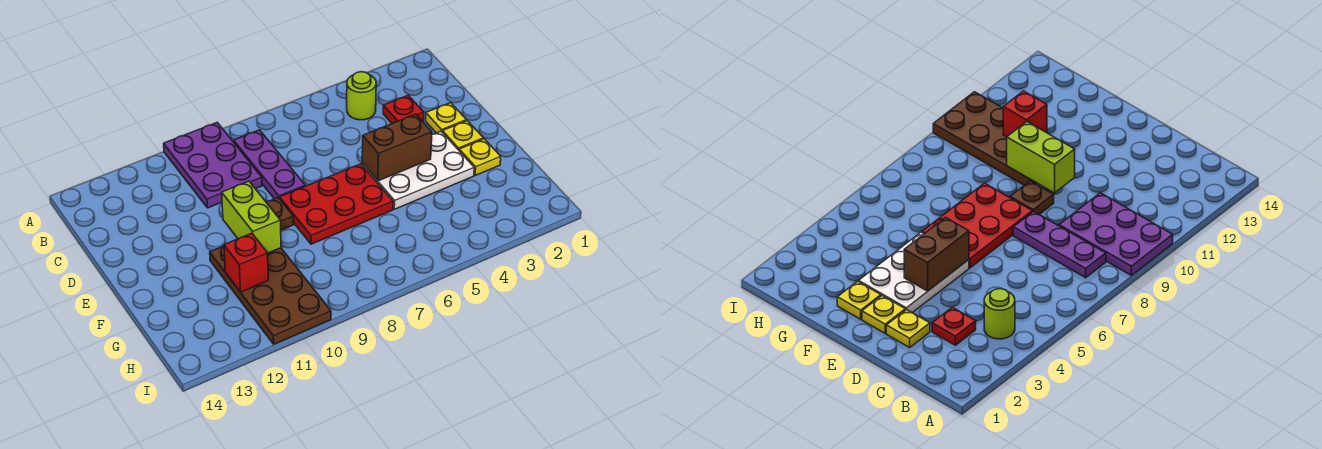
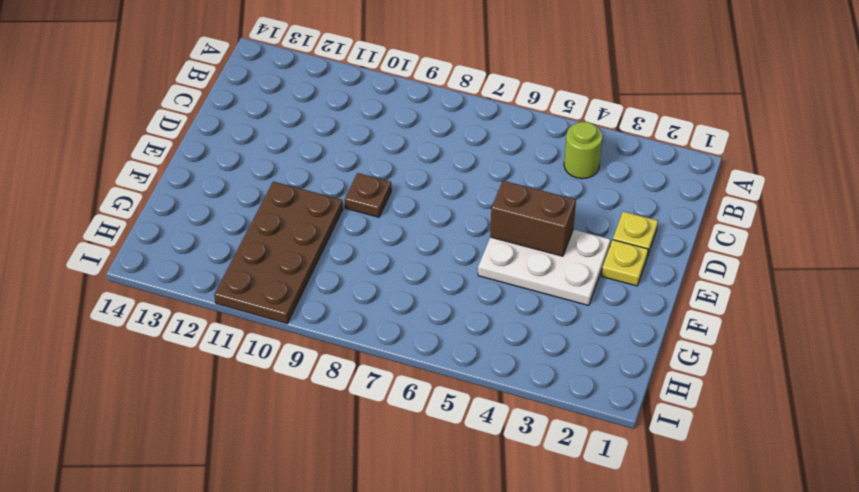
none -> purple 2x3 plate [164,122,262,208]
none -> purple 1x3 plate [234,130,305,199]
none -> red 1x1 plate [383,95,424,123]

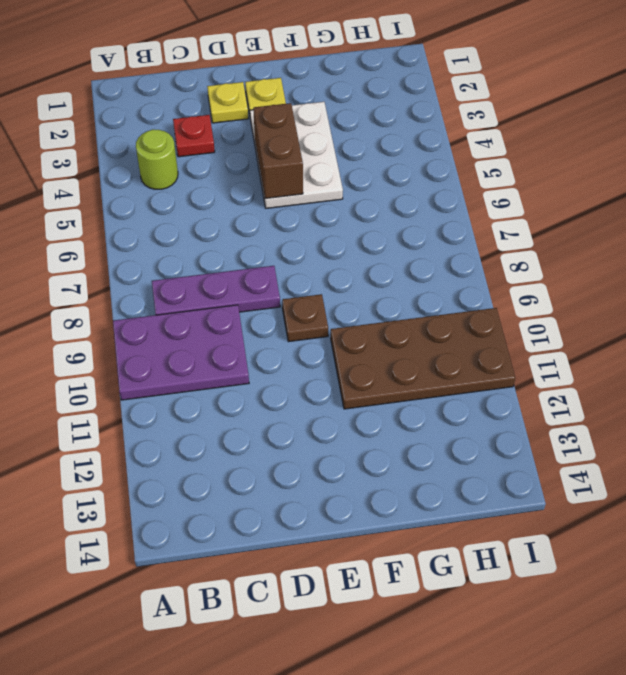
none -> red 2x3 plate [280,164,393,244]
none -> yellow 1x1 plate [459,139,501,176]
none -> lime 1x2 brick [222,181,281,253]

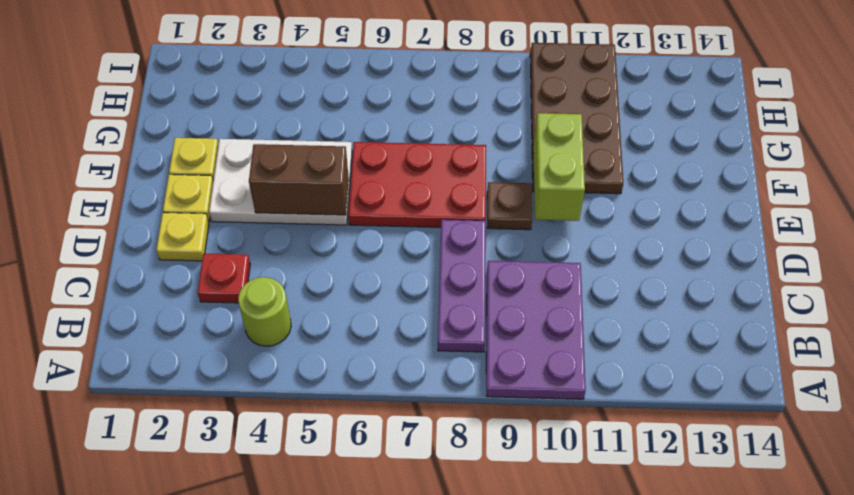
none -> red 1x1 brick [224,233,268,292]

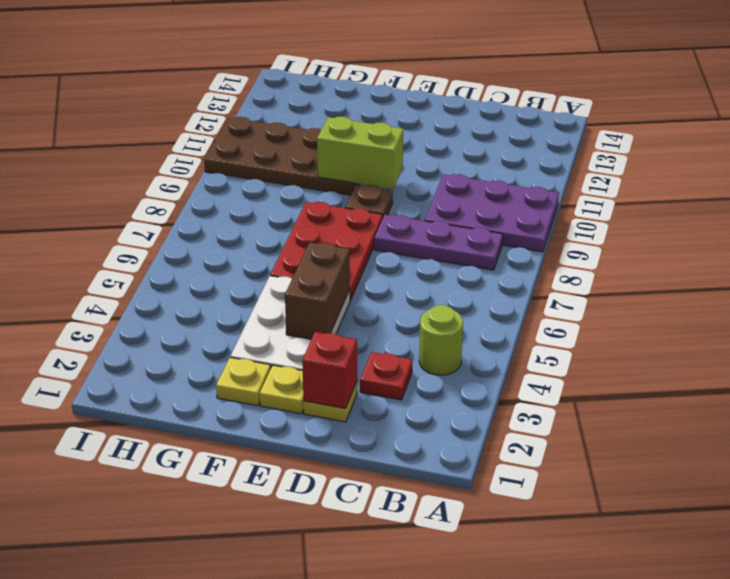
red 1x1 brick [302,332,357,408] -> red 1x1 brick moved to [224,233,268,292]

